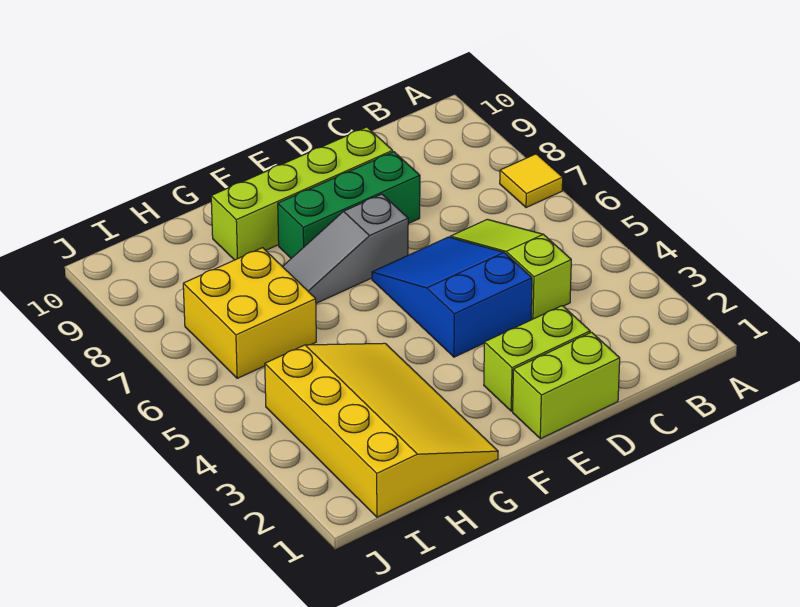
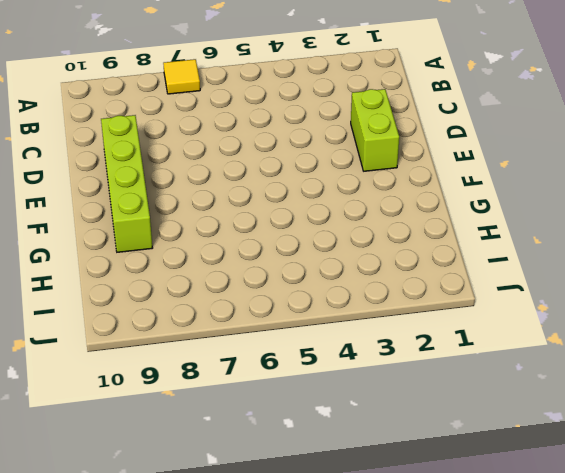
none -> lime 1x3 slope [450,219,571,319]
none -> lime 1x2 brick [513,332,620,439]

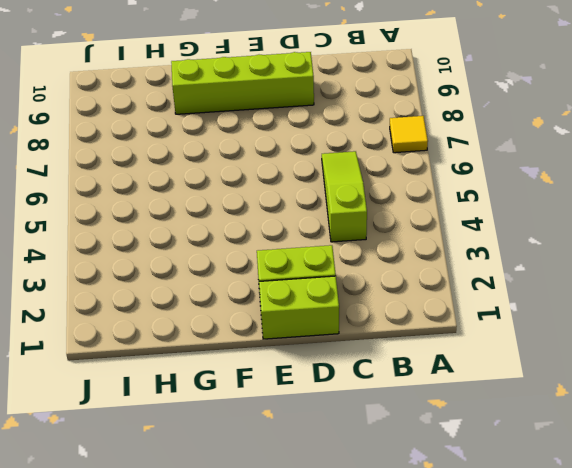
none -> blue 2x3 slope [372,237,532,357]
none -> green 1x3 brick [278,152,420,258]

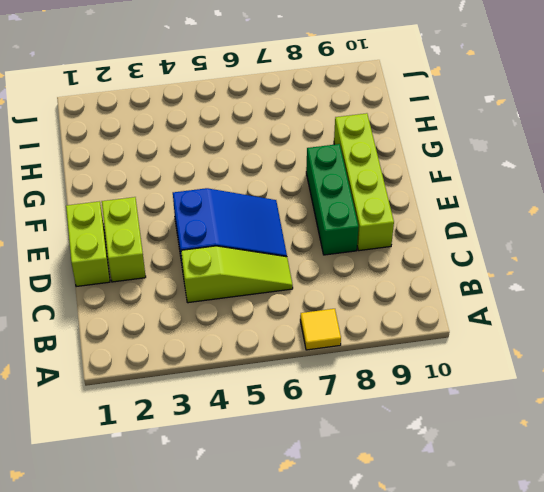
none -> grey 1x3 slope [283,194,408,303]
none -> yellow 3x4 slope [265,343,498,517]

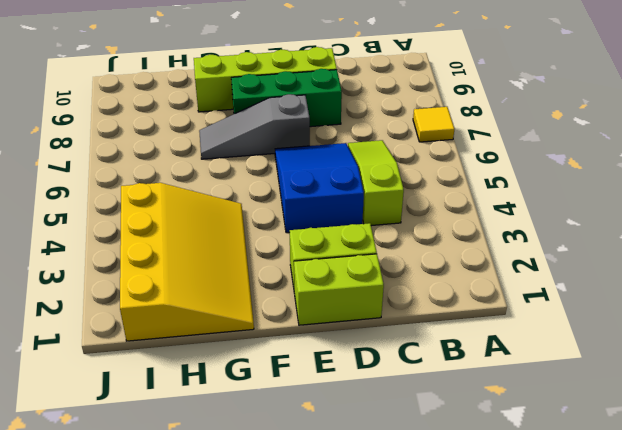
none -> yellow 2x2 brick [183,248,316,378]

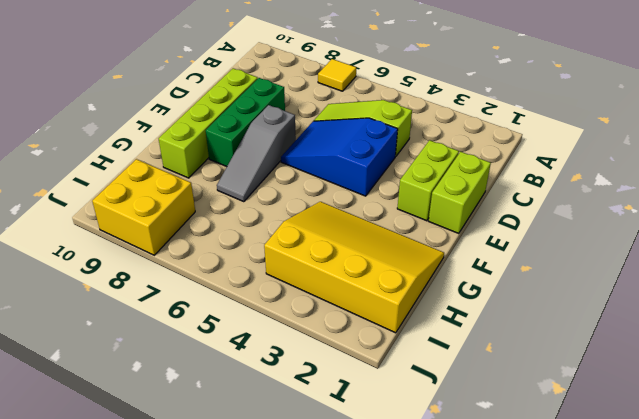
yellow 2x2 brick [92,159,195,255] -> yellow 2x2 brick moved to [183,248,316,378]

